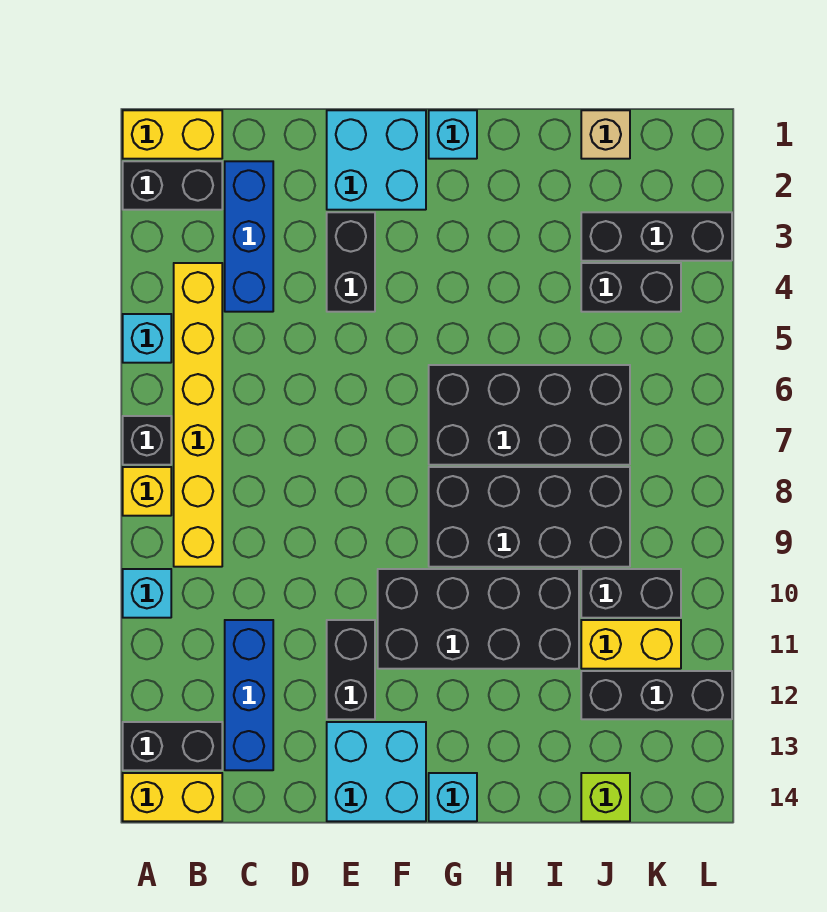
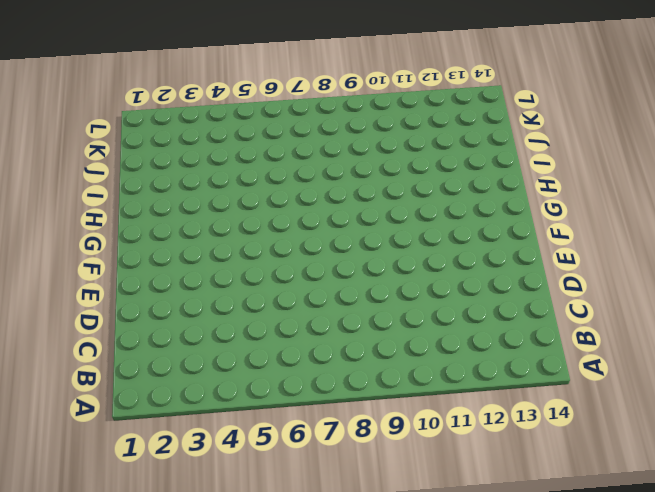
none -> yellow 1x2 brick [123,110,222,159]
none -> black 1x2 brick [123,161,222,210]
none -> cyan 1x1 brick [123,314,171,363]

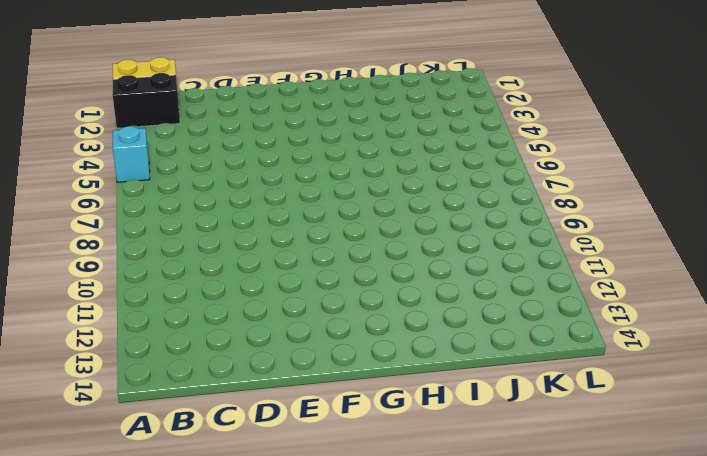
none -> black 1x1 brick [123,416,171,465]
none -> yellow 1x1 brick [123,467,171,516]
none -> cyan 1x1 brick [123,569,171,618]

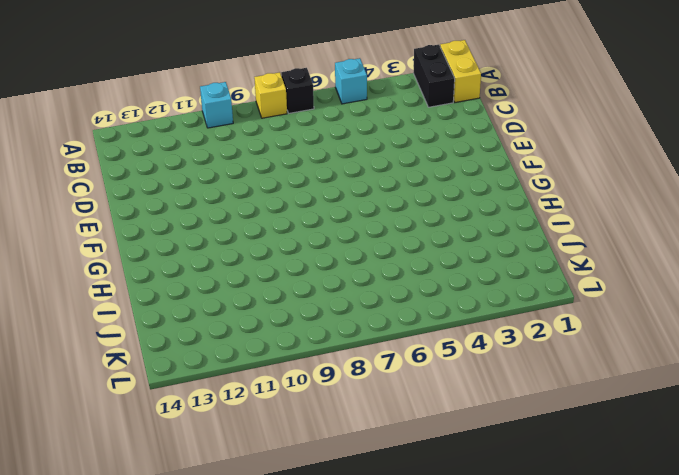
none -> black 1x2 brick [123,722,222,770]
none -> yellow 1x2 brick [123,773,222,821]
none -> yellow 1x6 brick [174,263,222,567]

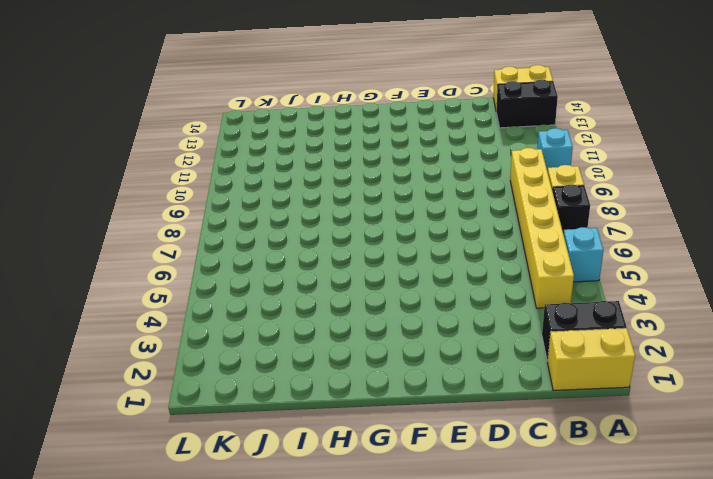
none -> blue 1x3 brick [225,161,273,312]
none -> blue 1x3 brick [225,620,273,770]
none -> cyan 2x2 brick [327,110,426,210]

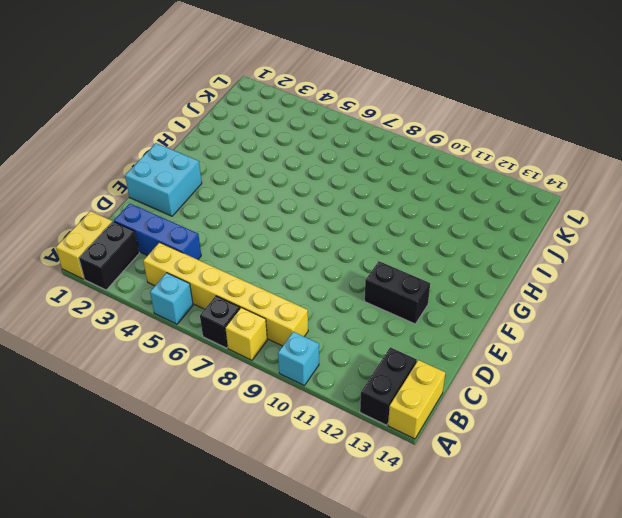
none -> blue 1x3 brick [225,620,273,770]
none -> black 1x2 brick [327,212,375,312]
none -> cyan 2x2 brick [327,722,426,821]

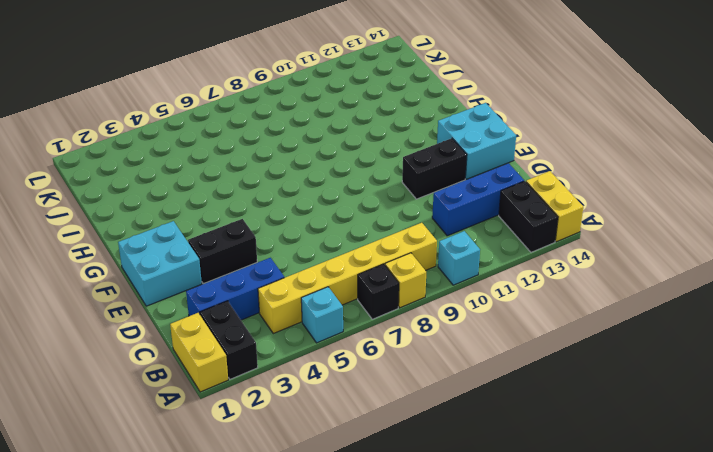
none -> black 2x4 brick [378,569,579,669]
none -> cyan 1x1 brick [429,110,477,159]
none -> black 2x4 brick [429,365,630,465]

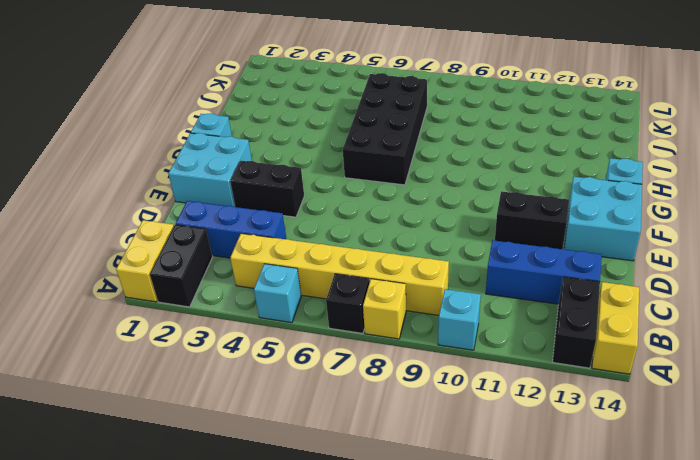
none -> black 2x4 brick [378,569,579,669]
none -> black 2x4 brick [429,467,630,567]
none -> tan 1x1 brick [581,110,630,159]

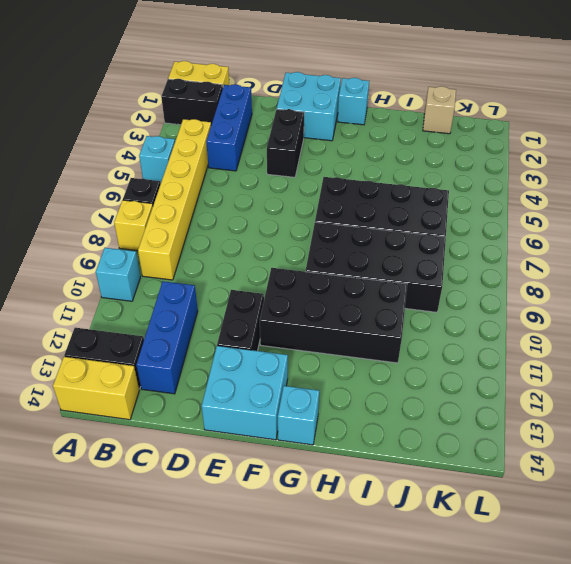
none -> black 1x3 brick [581,212,732,261]
none -> black 1x2 brick [581,263,681,312]
none -> black 1x2 brick [581,569,681,618]

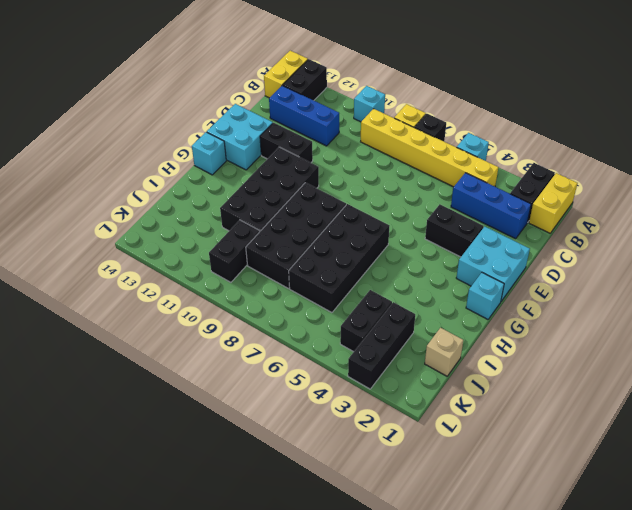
none -> yellow 1x2 brick [581,620,681,669]
none -> black 1x3 brick [581,671,732,719]
none -> lime 1x1 brick [581,773,630,821]

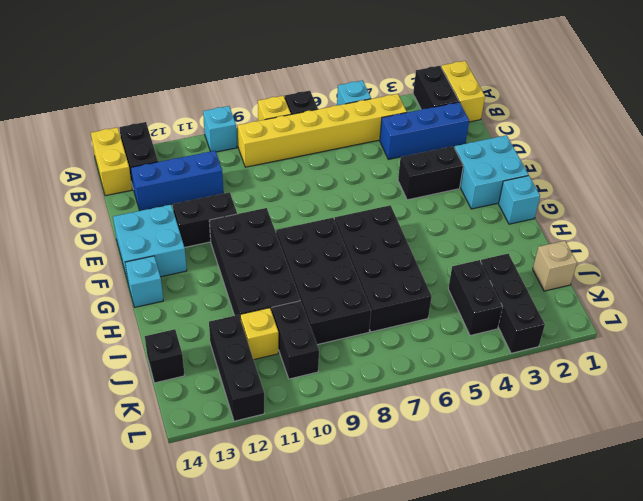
yellow 1x1 brick [240,308,278,360] -> yellow 1x2 brick [581,620,681,669]
black 1x1 brick [145,329,185,383] -> lime 1x1 brick [581,773,630,821]

